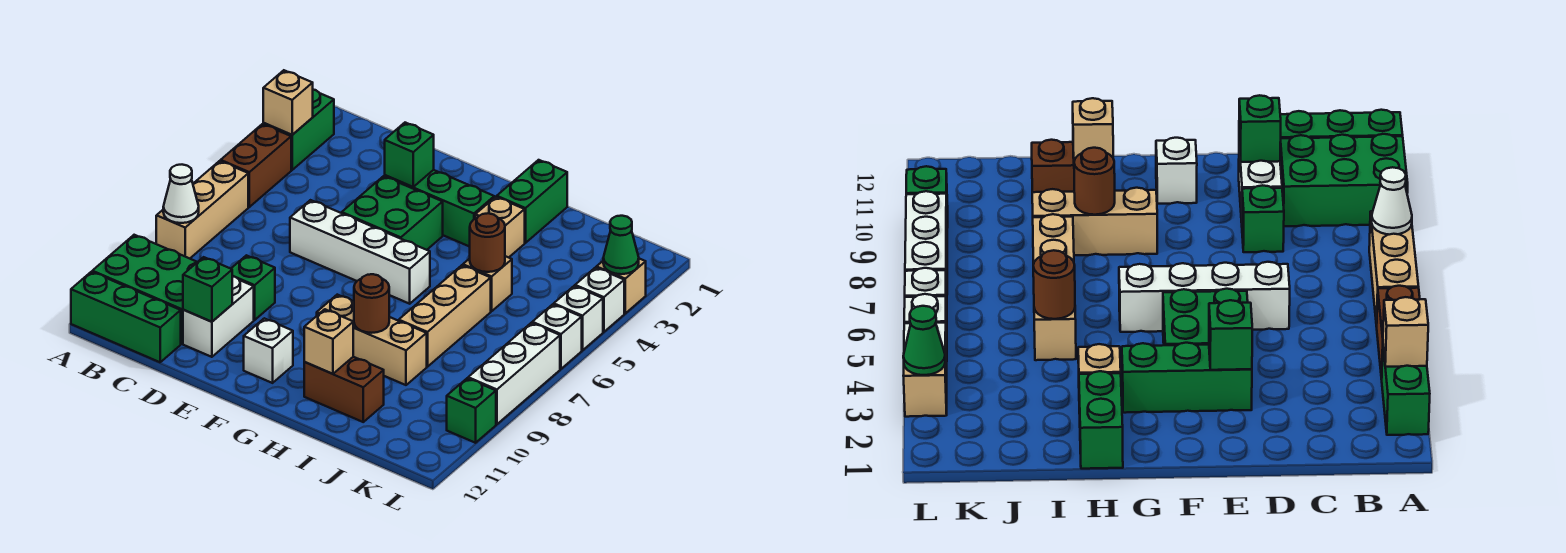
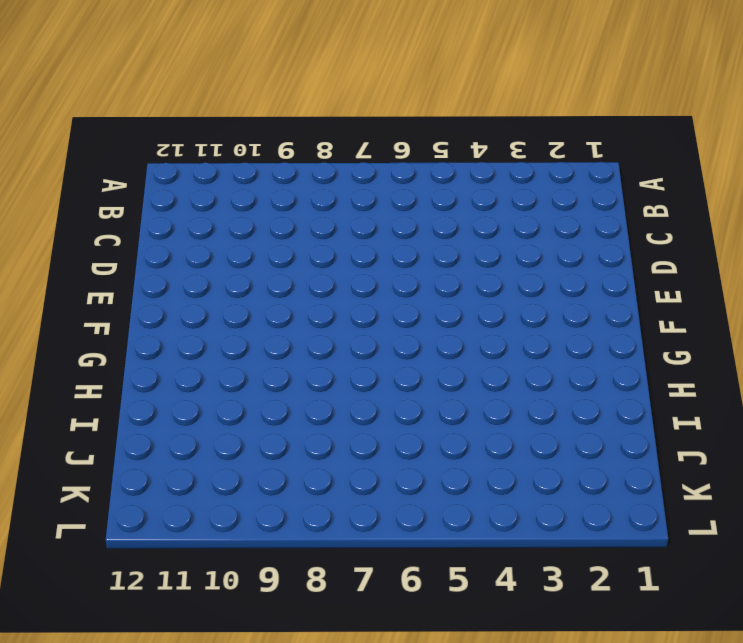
none -> green 1x2 brick [263,90,334,170]
none -> brown 1x2 brick [221,124,291,207]
none -> tan 1x3 brick [156,161,248,259]
none -> green 2x3 brick [92,235,197,344]

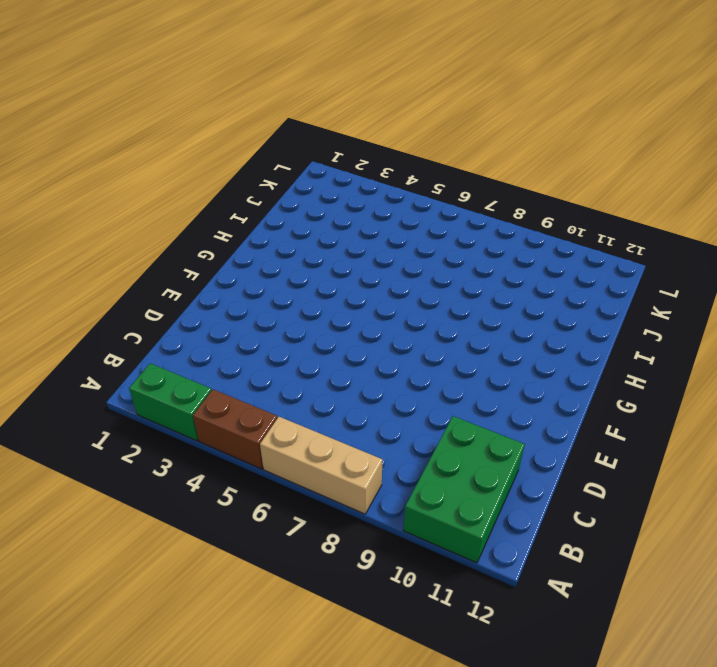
none -> green 1x3 brick [71,272,181,362]
none -> white 1x4 brick [290,200,430,304]
none -> green 1x1 brick [231,255,275,320]
none -> white 1x2 brick [183,276,254,357]

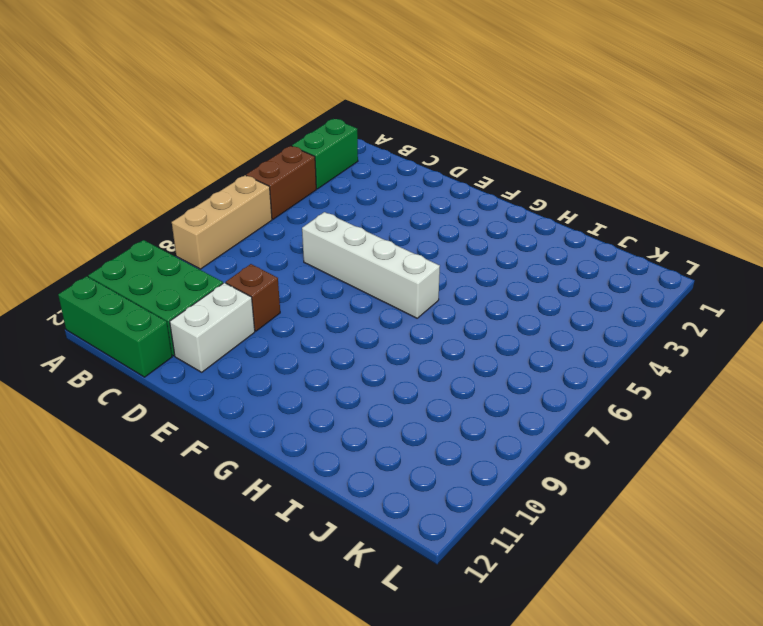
brown 1x1 brick [226,264,280,331] -> green 1x1 brick [231,255,275,320]
none -> green 1x3 brick [385,170,494,247]
none -> green 2x2 brick [342,176,443,250]
none -> white 1x1 brick [244,318,293,383]
none -> tan 1x3 brick [317,295,427,385]

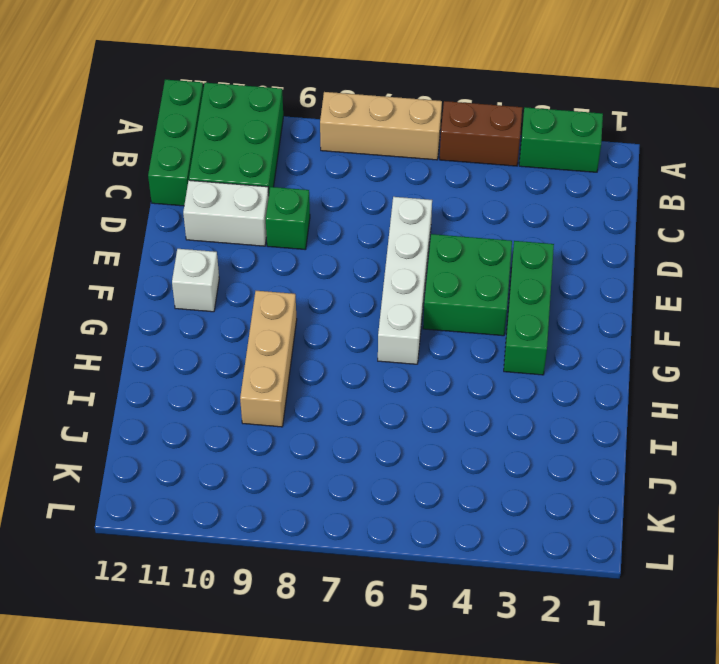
none -> green 1x2 brick [497,160,567,243]
none -> tan 1x1 brick [475,197,525,258]
none -> brown 1x2 brick [304,357,384,422]
none -> tan 1x1 brick [463,256,512,311]

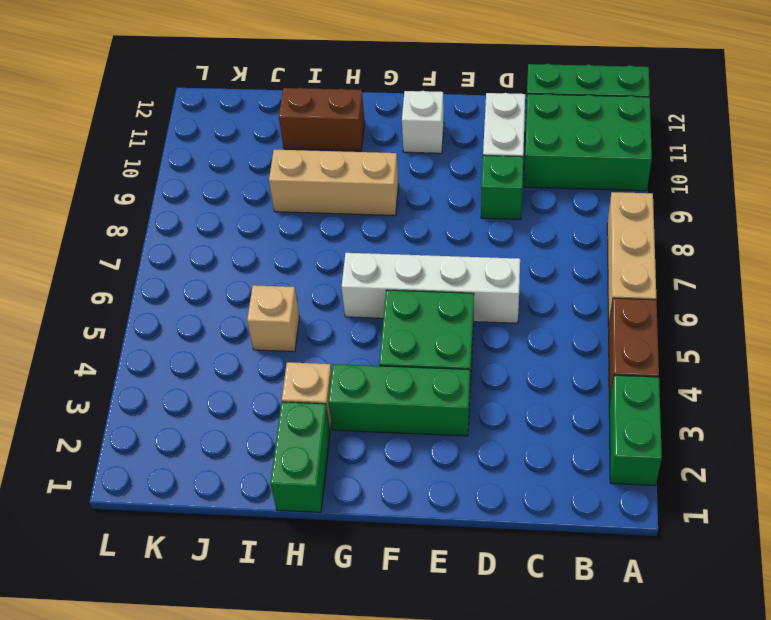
none -> tan 1x3 brick [399,265,491,367]
none -> tan 1x1 brick [596,259,646,313]
none -> white 1x1 brick [575,267,624,332]
none -> white 1x1 brick [554,286,603,350]

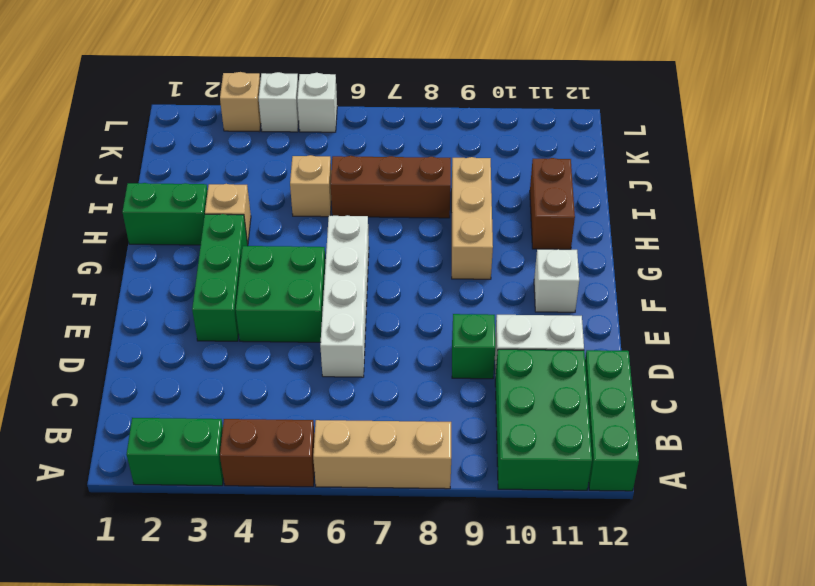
brown 1x3 brick [331,156,451,218] -> tan 1x3 brick [399,265,491,367]
none -> white 1x1 brick [532,304,582,369]
none -> white 1x3 brick [468,323,560,424]
none -> green 1x1 brick [447,378,496,443]
none -> tan 1x1 brick [263,70,313,135]

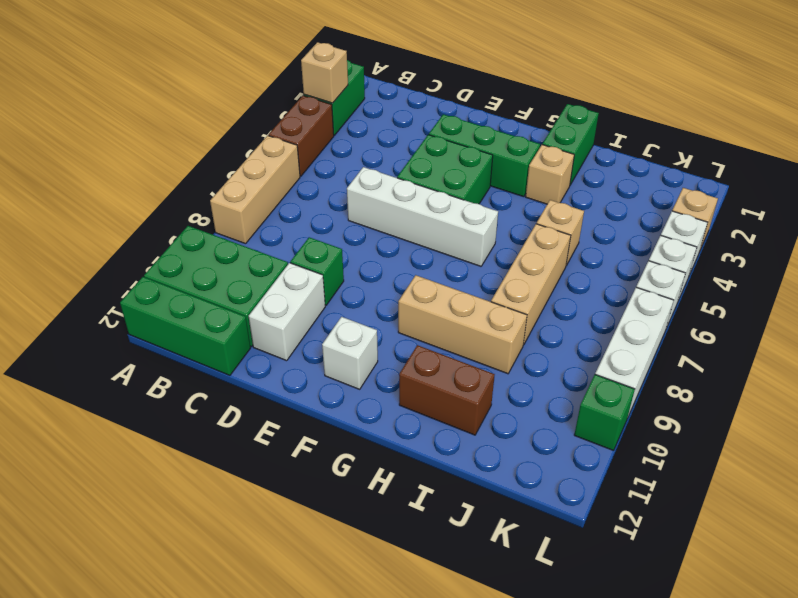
none -> white 1x1 cone [163,165,199,223]
none -> green 1x1 brick [183,257,232,322]
none -> green 1x1 brick [385,123,434,187]
none -> brown 1x1 round brick [354,274,390,333]

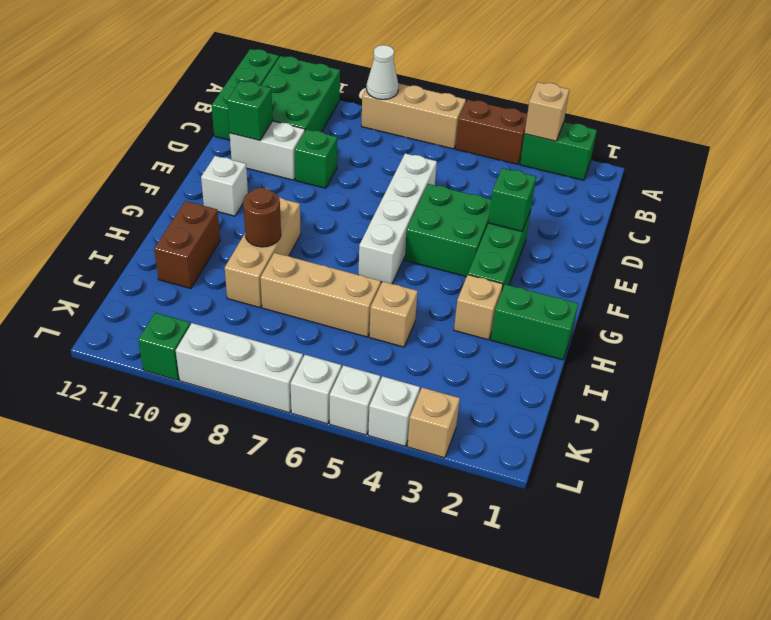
none -> tan 1x1 brick [304,309,353,374]
none -> brown 1x1 round brick [470,213,505,272]
none -> green 1x1 cone [603,216,639,274]

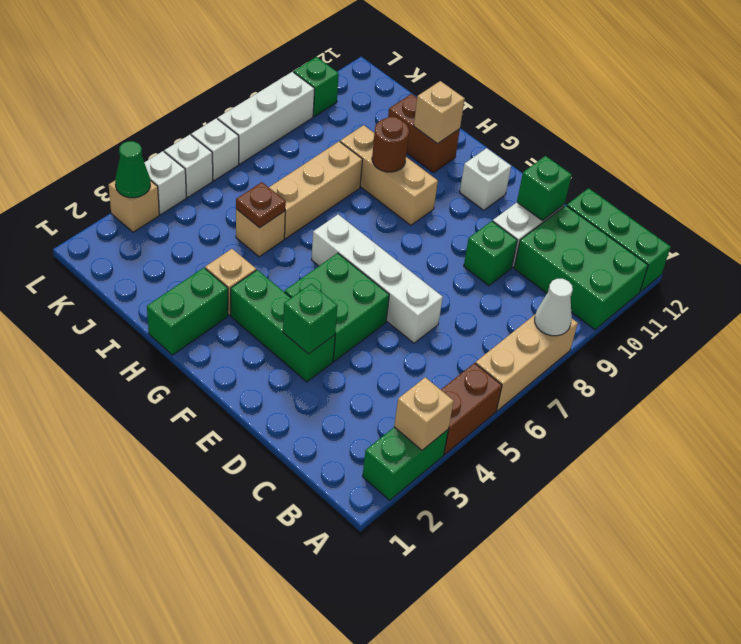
brown 1x1 plate [236,182,286,228] -> brown 1x1 round brick [470,213,505,272]

